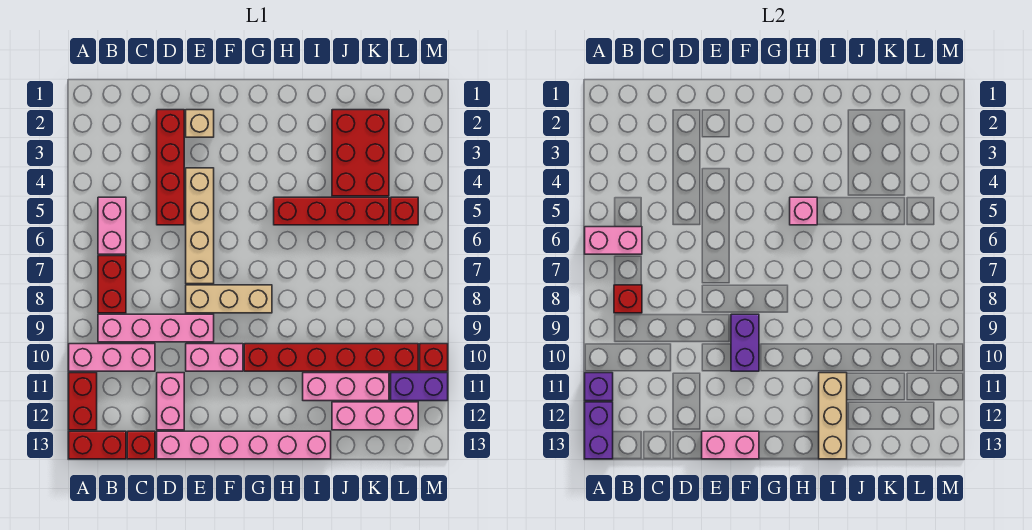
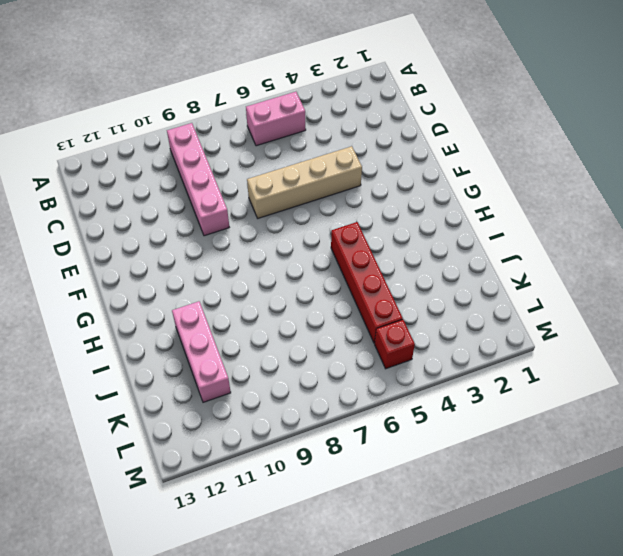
none -> pink 1x3 brick [69,344,155,371]
none -> red 1x2 brick [69,373,97,430]
none -> red 1x2 brick [69,431,126,459]
none -> red 1x2 brick [98,256,126,313]

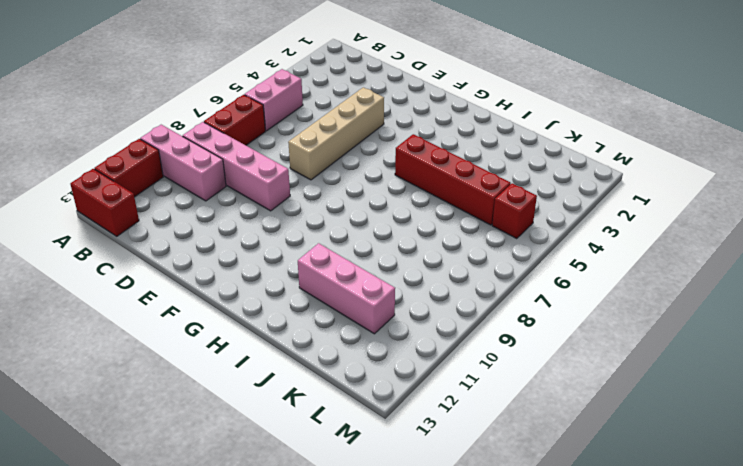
none -> red 1x1 brick [127,431,155,459]
none -> red 1x4 brick [157,110,184,225]
none -> pink 1x2 brick [157,373,184,430]
none -> pink 1x6 brick [157,431,331,459]

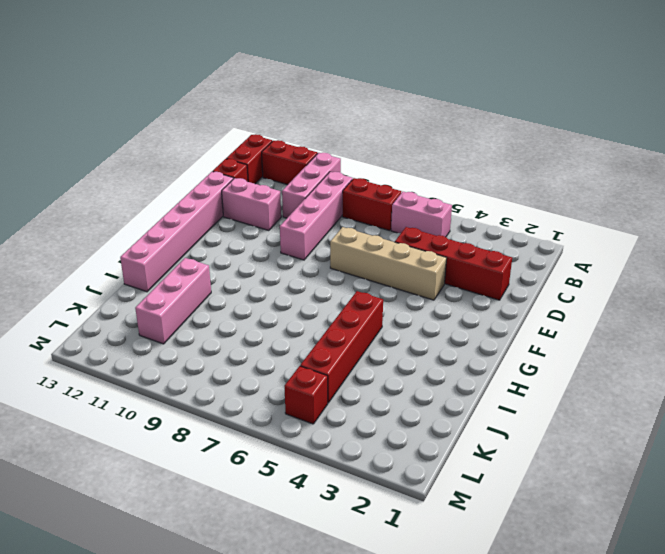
none -> tan 1x1 brick [186,110,214,137]
none -> tan 1x3 brick [186,285,272,313]
none -> pink 1x2 brick [186,344,243,371]
none -> red 1x6 brick [244,344,418,371]

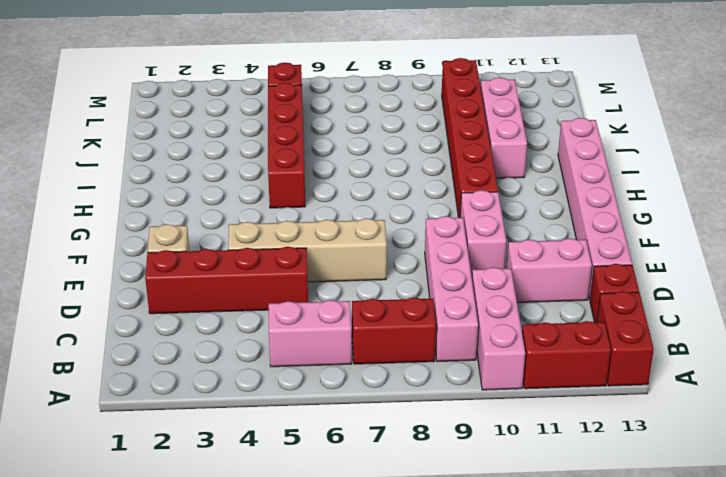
none -> tan 1x3 brick [186,285,272,313]
none -> red 2x3 brick [332,110,389,196]
none -> pink 1x3 brick [332,402,418,430]
none -> purple 1x2 brick [391,373,448,401]

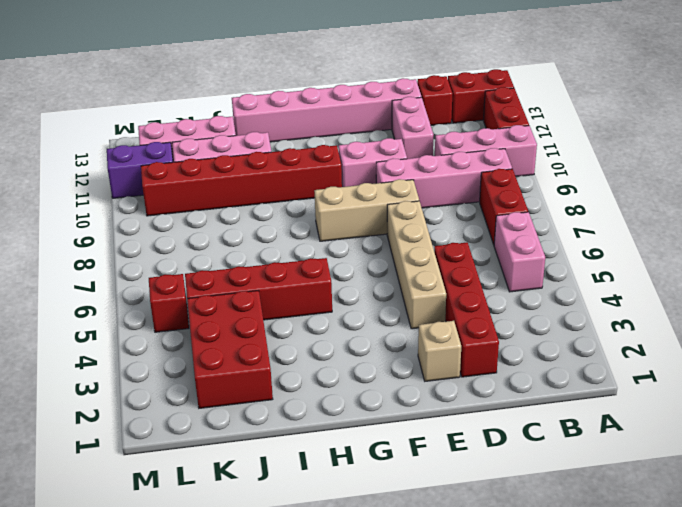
none -> red 1x1 brick [420,344,448,371]
none -> pink 1x2 brick [585,227,642,254]
none -> purple 1x1 brick [585,373,613,401]
none -> purple 1x2 brick [585,402,613,459]

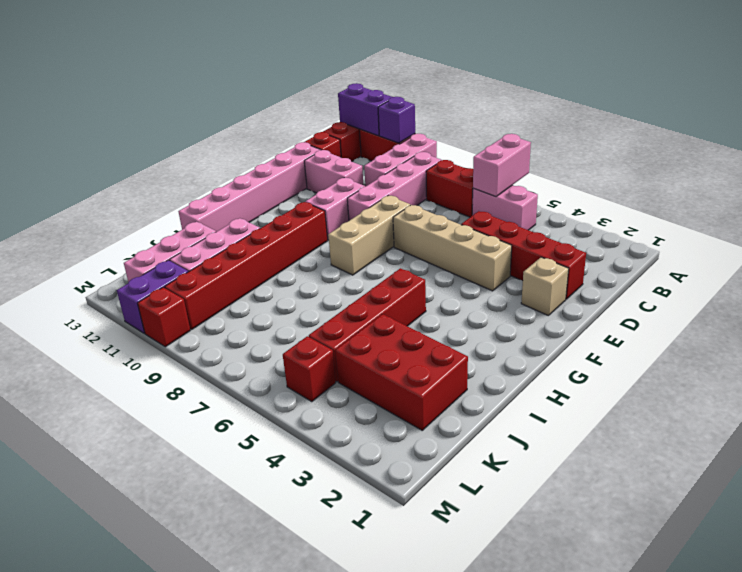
none -> red 1x1 brick [614,285,642,313]
none -> pink 1x2 brick [702,431,759,459]
none -> purple 1x2 brick [731,314,759,371]
none -> pink 1x1 brick [790,197,817,225]

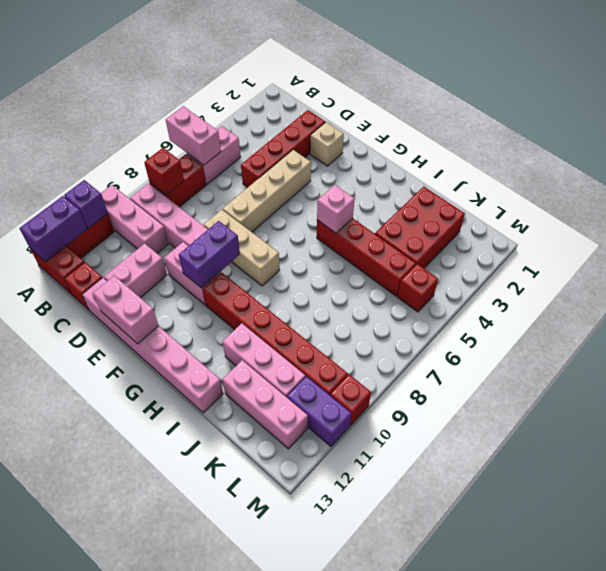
none -> tan 1x3 brick [819,373,847,459]

